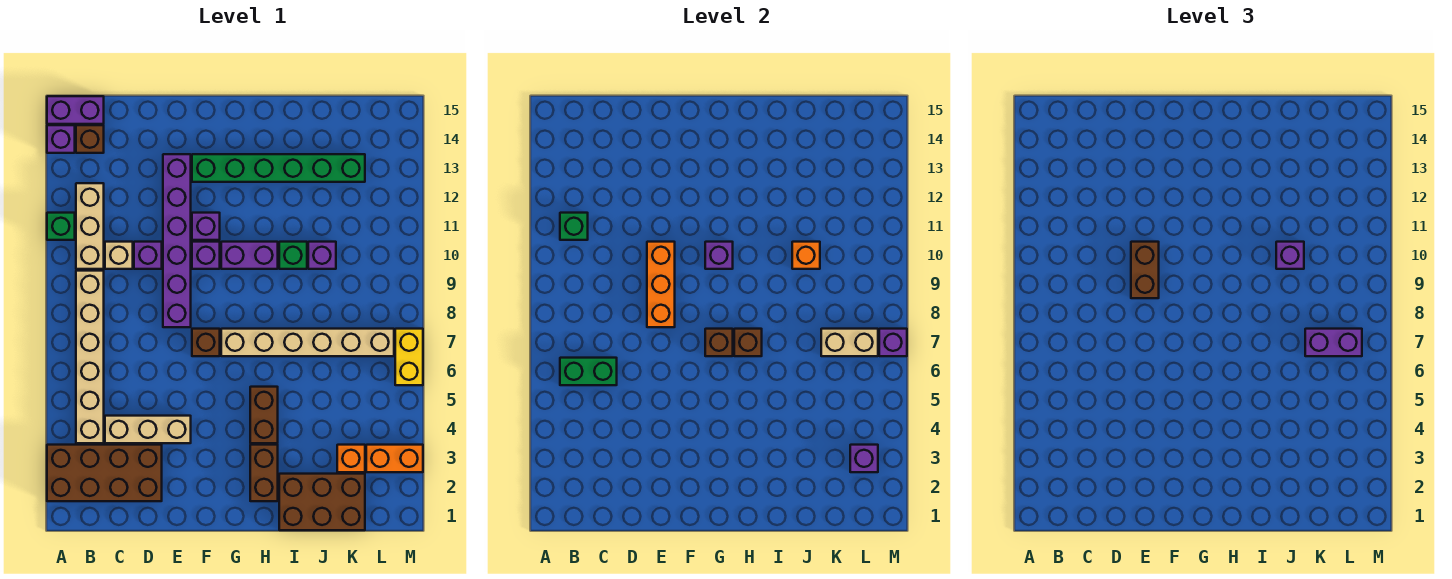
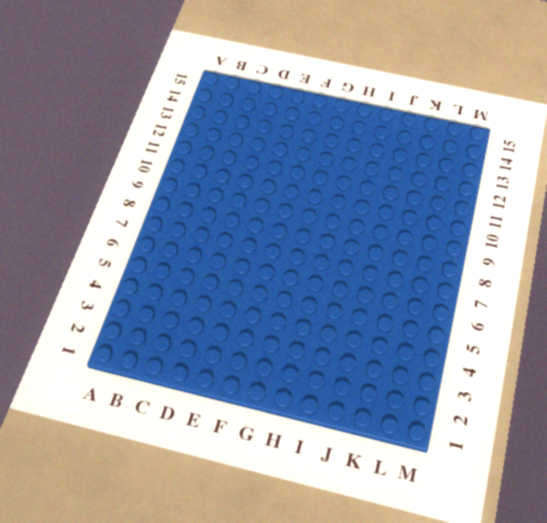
none -> brown 2x4 brick [47,445,162,501]
none -> green 1x1 brick [47,213,75,240]
none -> purple 1x1 brick [47,125,75,153]
none -> purple 1x2 brick [47,96,104,124]

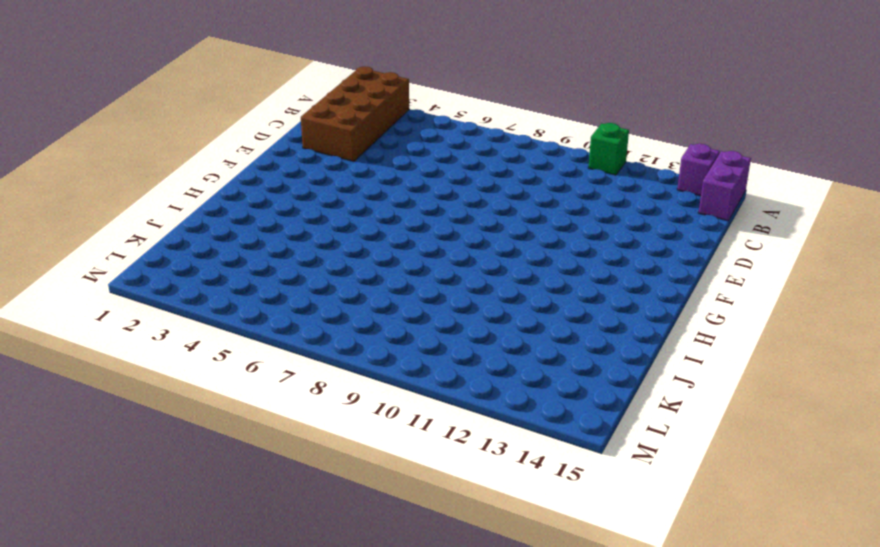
none -> tan 1x6 brick [76,271,104,443]
none -> tan 1x3 brick [76,183,104,269]
none -> brown 1x1 brick [76,125,104,153]
none -> tan 1x3 brick [105,416,191,443]

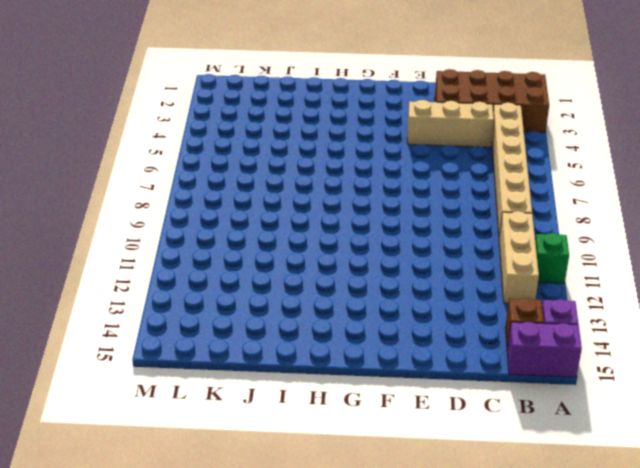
none -> tan 1x1 brick [105,242,133,269]
none -> purple 1x1 brick [134,242,162,269]
none -> purple 1x6 brick [163,154,191,327]
none -> brown 1x1 brick [192,329,220,356]

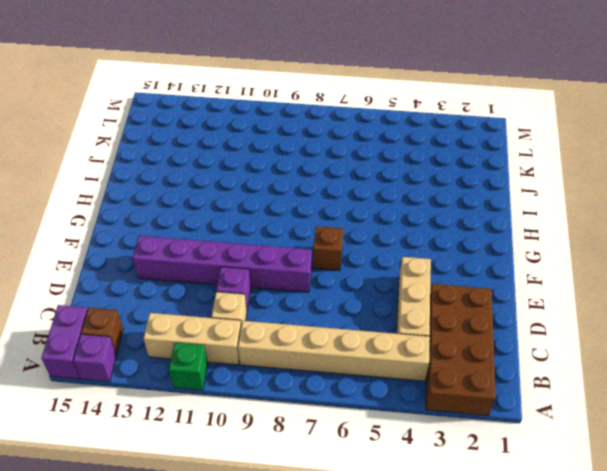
none -> purple 1x1 brick [192,242,220,269]
none -> purple 1x1 brick [192,213,220,240]
none -> green 1x6 brick [192,154,365,182]
none -> tan 1x6 brick [221,329,394,356]

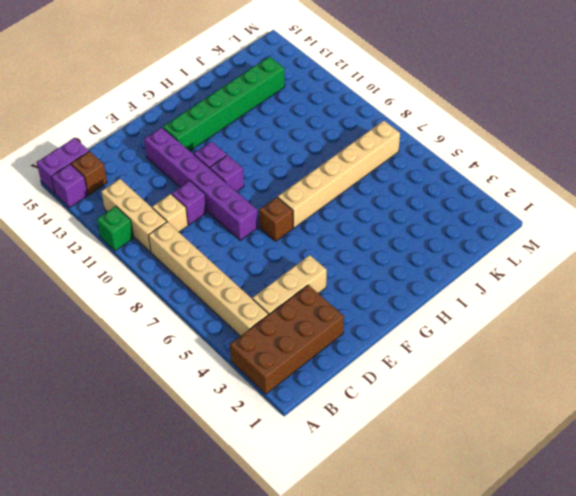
none -> purple 1x2 brick [221,242,278,269]
none -> brown 1x2 brick [250,445,278,501]
none -> brown 1x2 brick [250,387,278,443]
none -> brown 2x3 brick [279,474,365,530]

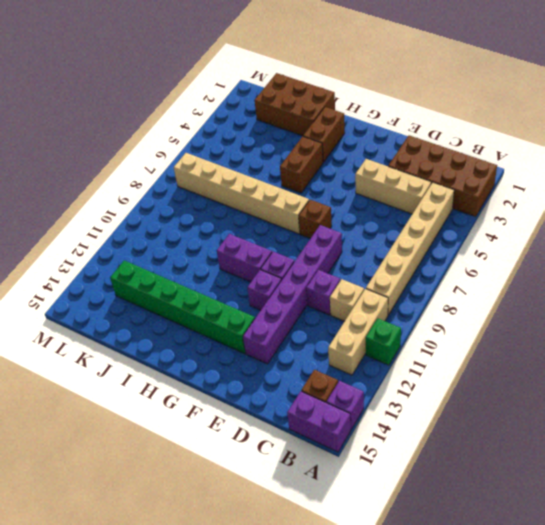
none -> green 1x1 brick [279,242,307,269]
none -> purple 1x1 brick [308,242,336,269]
none -> orange 1x1 brick [337,445,365,472]
none -> orange 1x2 brick [366,445,423,472]

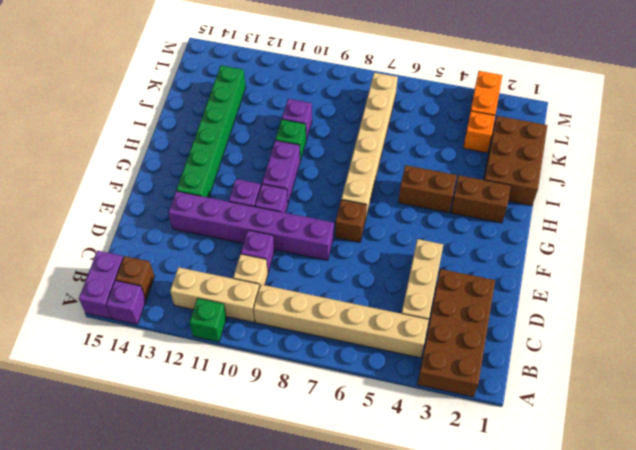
none -> yellow 1x2 brick [395,329,423,385]
none -> green 1x2 brick [560,358,617,385]
none -> green 1x1 brick [560,213,588,240]
none -> orange 1x3 brick [647,242,675,327]

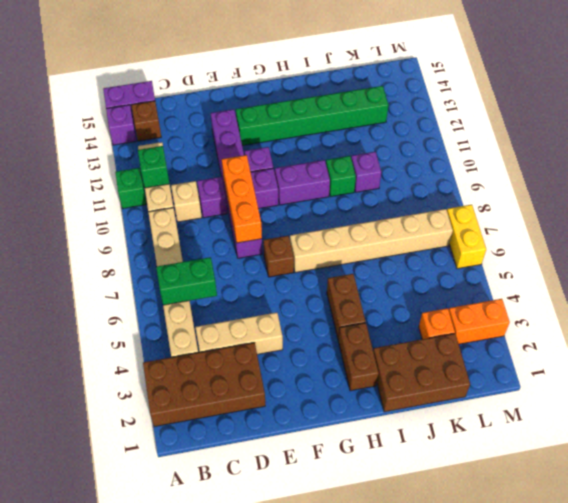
none -> brown 1x1 brick [705,329,733,356]
none -> purple 1x1 brick [705,242,733,269]
none -> brown 1x1 brick [734,329,762,356]
none -> orange 1x1 brick [792,242,820,269]

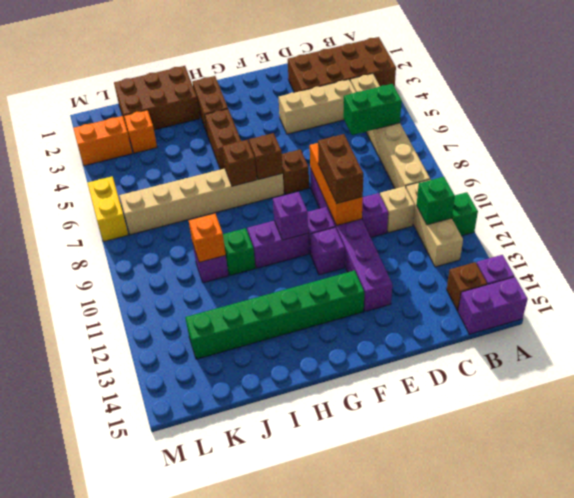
none -> tan 1x2 brick [821,329,878,356]
none -> purple 1x1 brick [850,445,878,472]
none -> purple 1x1 brick [879,329,907,356]
none -> purple 1x1 brick [1276,242,1304,269]

